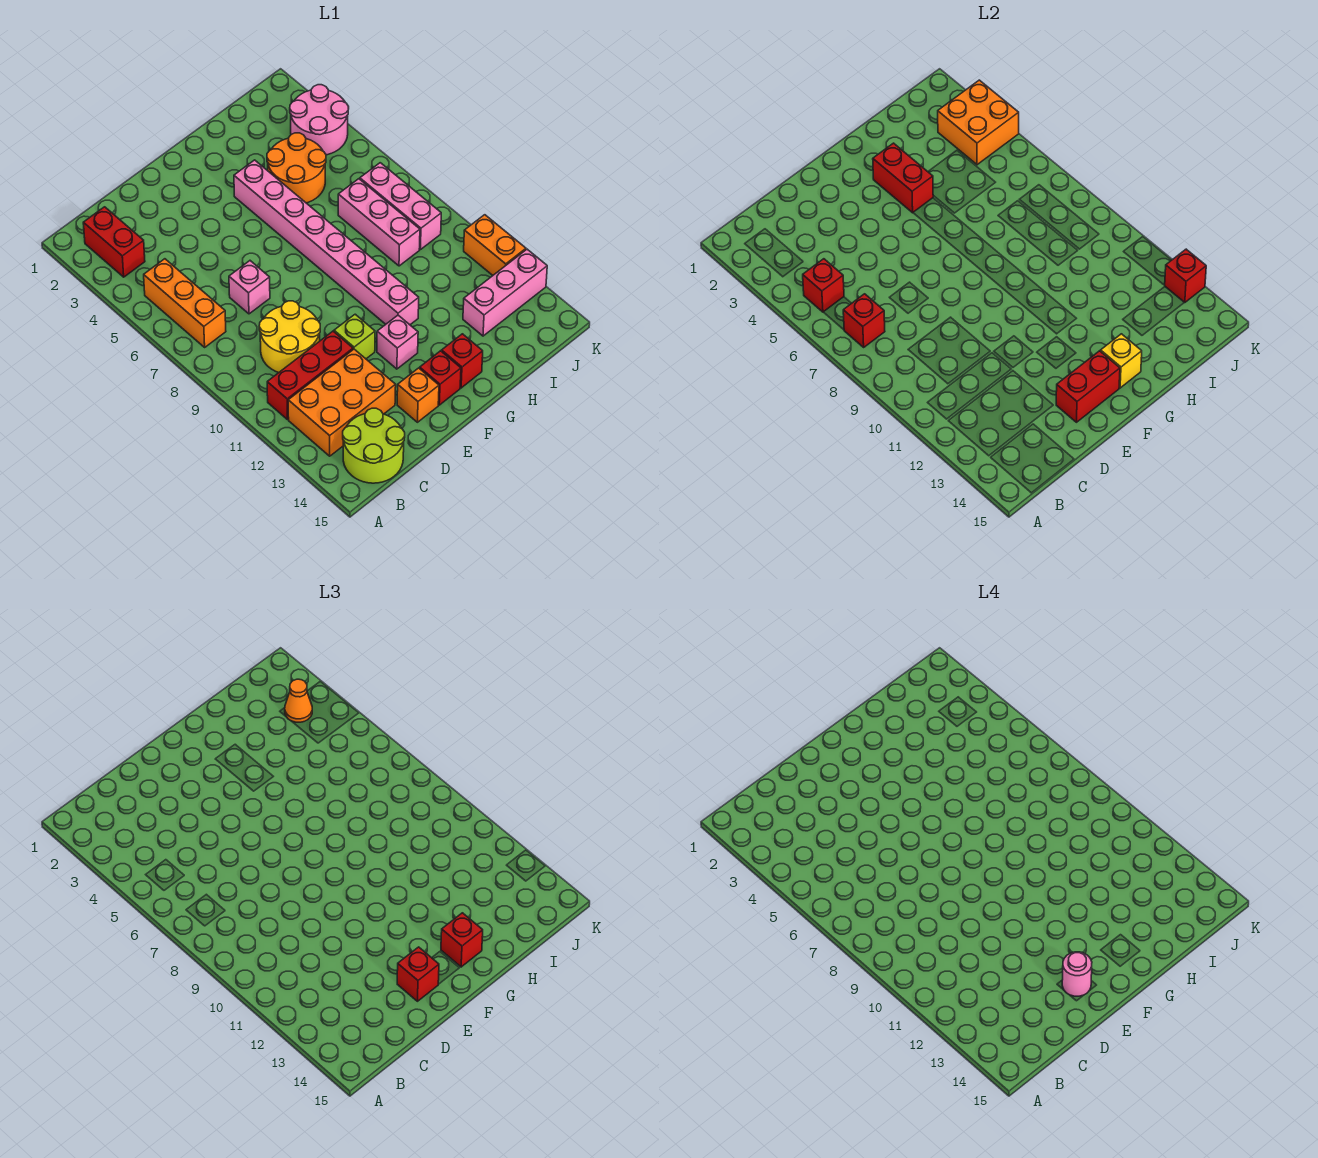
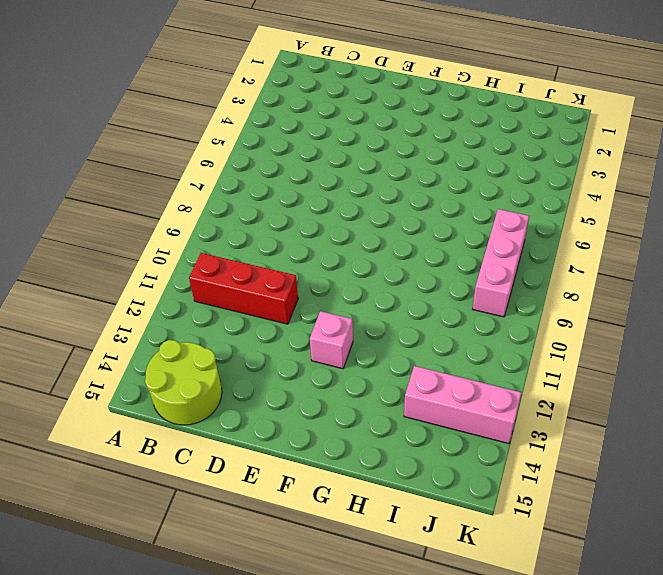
none -> red 1x2 brick [83,207,145,277]
none -> orange 1x3 brick [144,259,226,347]
none -> orange 2x3 brick [288,349,396,456]
none -> yellow 2x2 round brick [259,301,320,373]

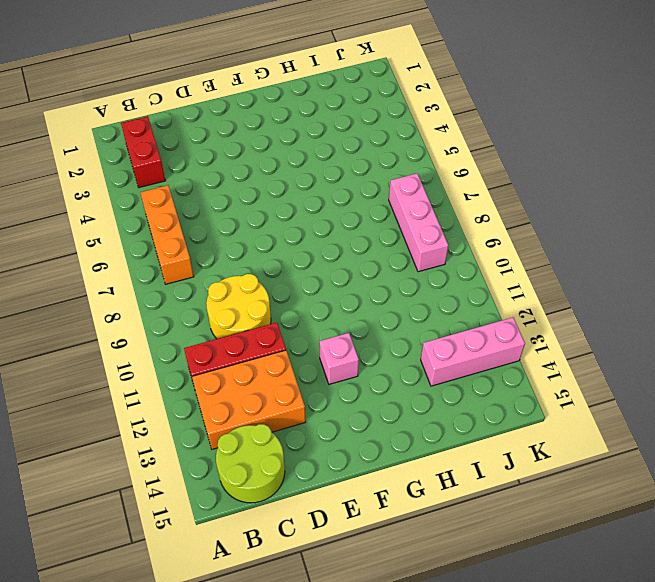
none -> pink 1x1 brick [229,261,270,314]
none -> lime 1x1 brick [334,314,375,359]
none -> orange 1x1 brick [397,368,439,422]
none -> red 1x1 brick [420,351,461,405]

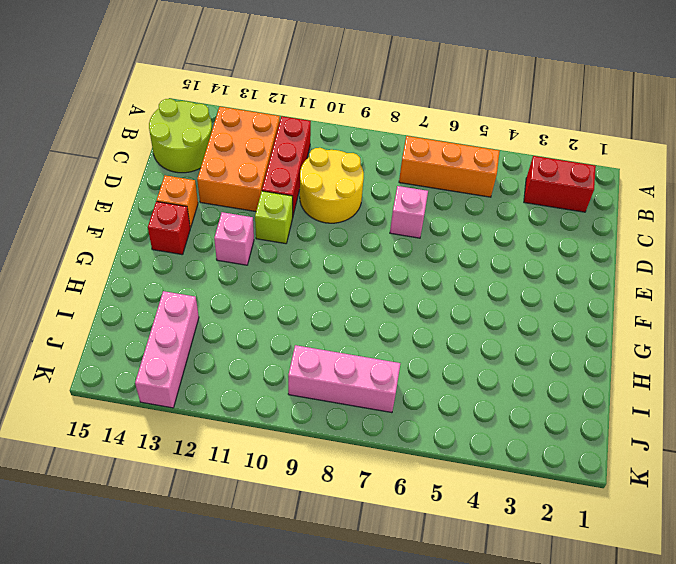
none -> pink 1x8 brick [234,160,419,325]
none -> red 1x1 brick [442,334,483,388]
none -> orange 2x2 round brick [267,133,326,203]
none -> pink 1x3 brick [338,179,420,266]

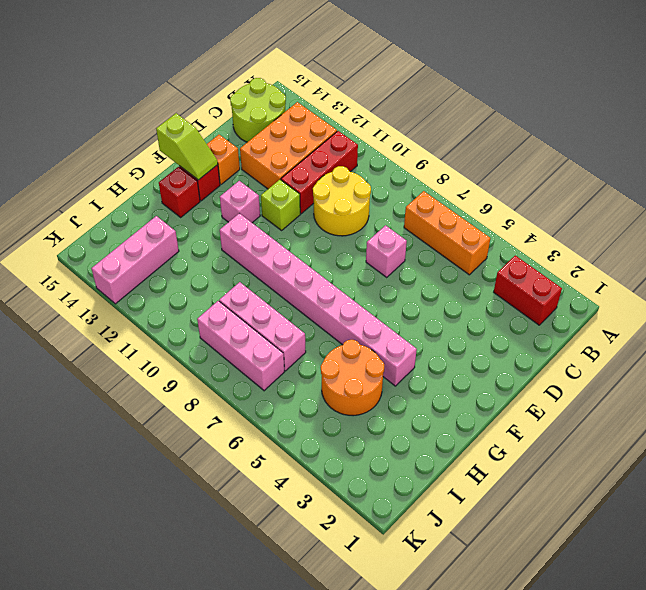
lime 1x2 slope [156,113,218,180] -> red 1x2 brick [1056,351,1120,422]
none -> pink 2x2 round brick [290,85,349,155]
none -> orange 1x2 brick [464,215,526,275]
none -> red 1x1 brick [803,259,844,312]
none -> red 1x1 brick [843,294,885,347]

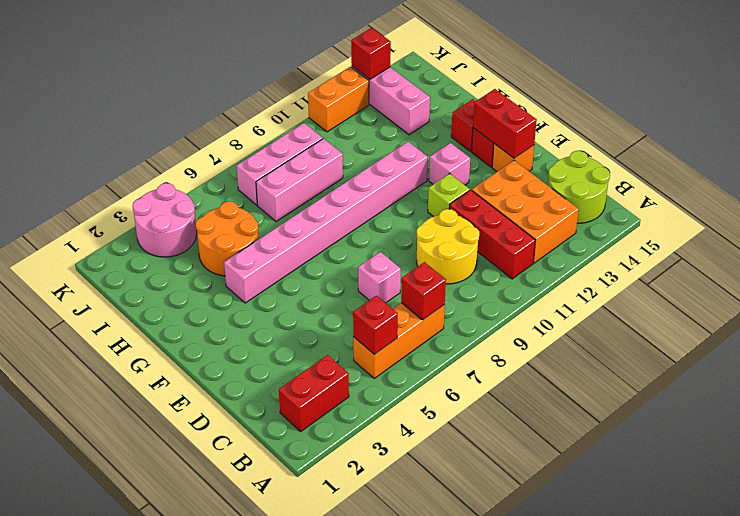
none -> red 1x2 brick [873,143,933,213]
none -> yellow 1x1 brick [1101,334,1142,388]
none -> orange 2x2 brick [938,80,1019,165]
none -> red 1x1 brick [397,947,439,1001]

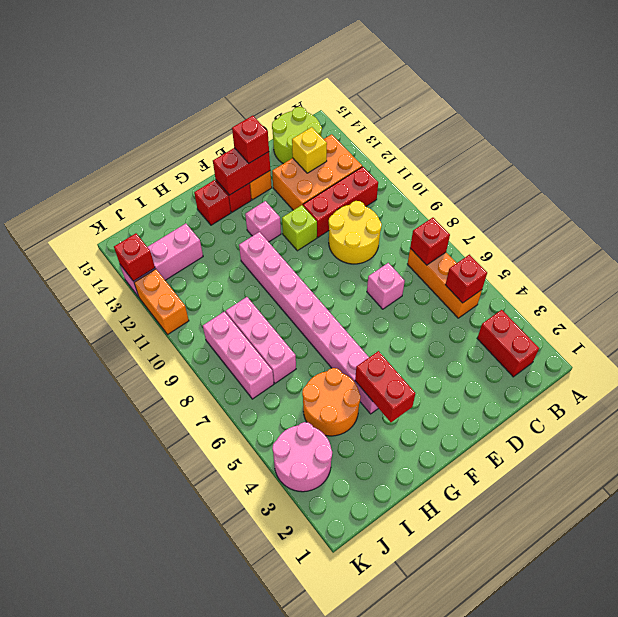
yellow 1x1 brick [292,127,327,173] -> yellow 1x1 brick moved to [1101,334,1142,388]
none -> orange 2x2 brick [938,80,1019,165]
none -> red 1x1 brick [441,913,483,967]
none -> orange 1x1 cone [285,679,312,722]
none -> pink 1x1 round brick [1062,952,1092,996]

